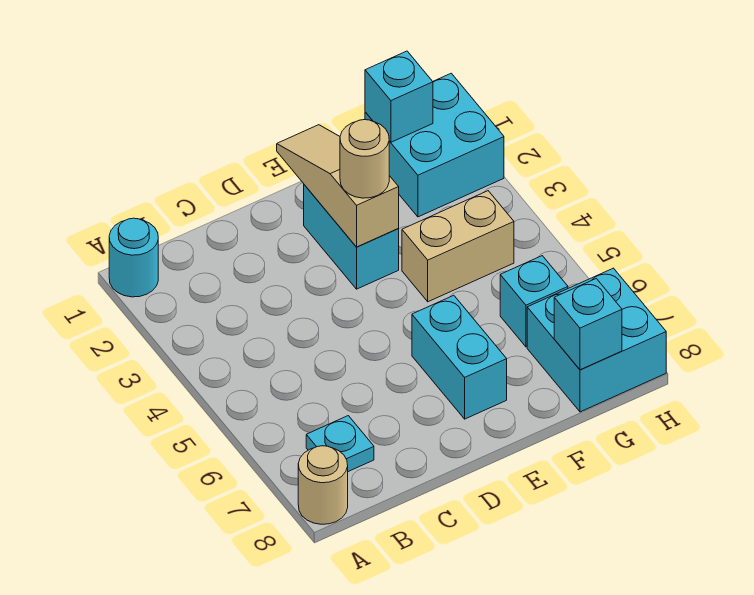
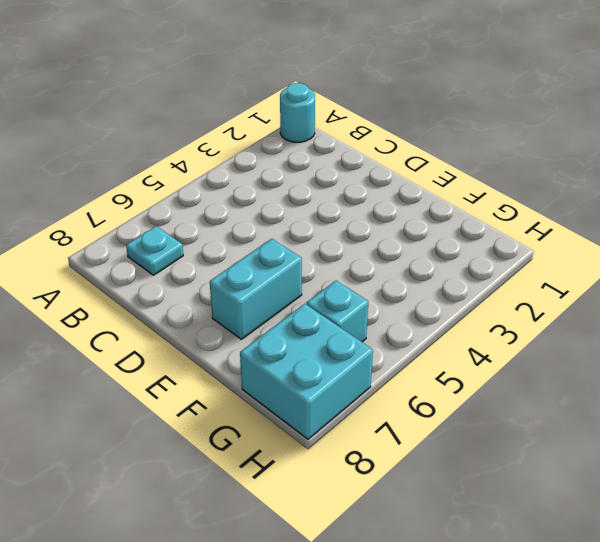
none -> tan 1x1 round brick [298,446,348,524]
none -> cyan 1x2 brick [304,185,399,289]
none -> tan 1x2 brick [402,191,514,302]

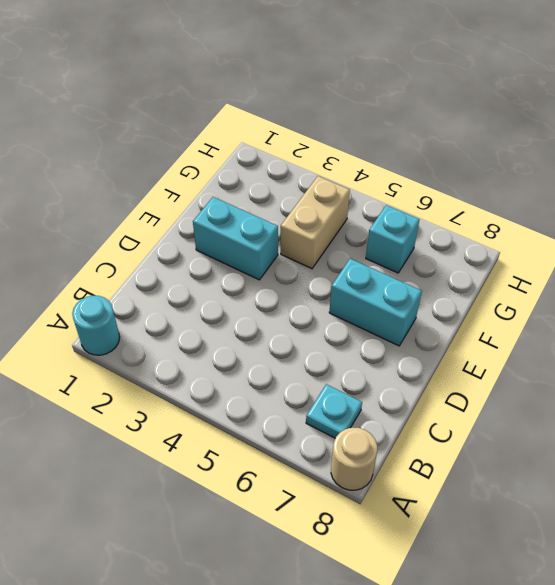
none -> cyan 2x2 brick [365,73,504,217]
none -> cyan 2x2 brick [527,268,666,412]
none -> tan 1x3 slope [277,125,399,247]

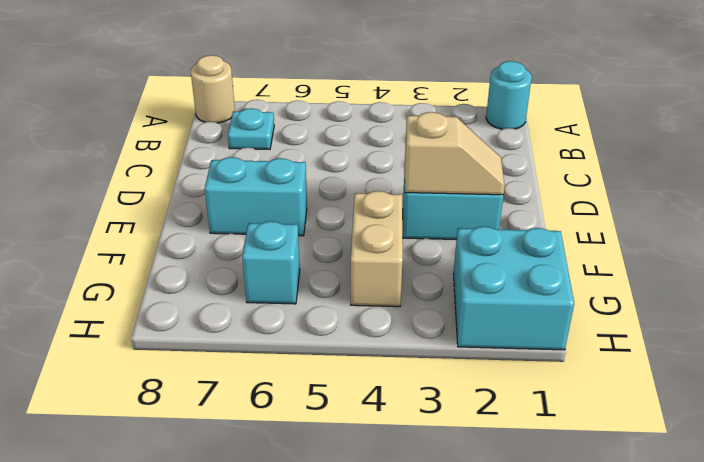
tan 1x2 slope [405,112,505,195] -> tan 1x3 slope [277,125,399,247]
none -> cyan 2x2 brick [527,268,666,412]
none -> cyan 1x1 brick [365,51,433,142]
none -> cyan 1x1 brick [554,279,622,370]

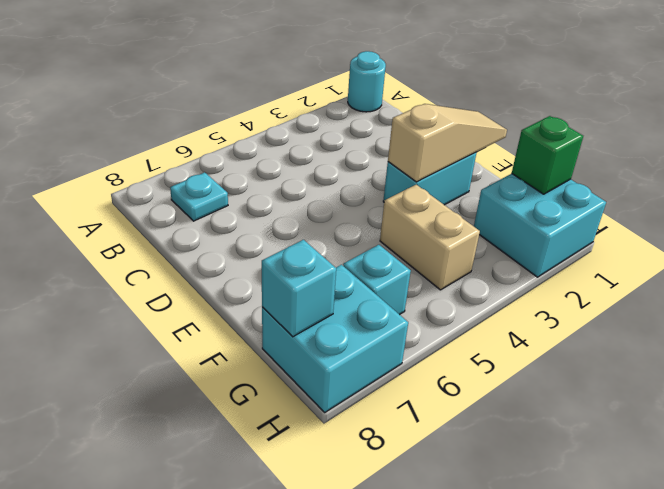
green 1x1 brick [512,116,583,194] -> cyan 1x1 brick [365,51,433,142]
none -> tan 1x1 round brick [298,446,348,524]
none -> cyan 1x2 brick [412,295,507,419]
none -> tan 1x1 round brick [340,120,389,198]

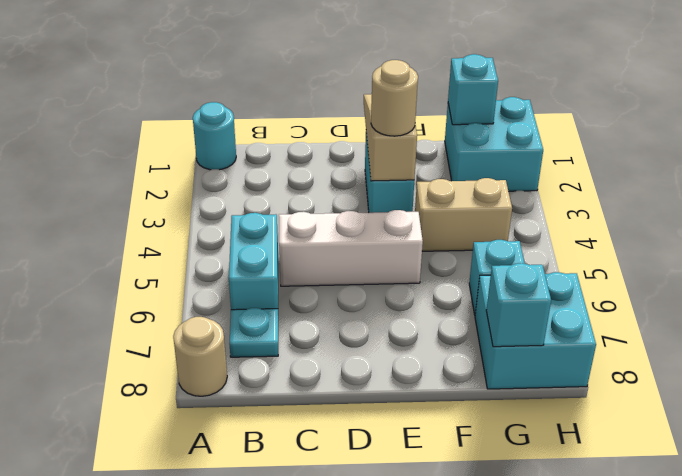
cyan 1x2 brick [229,213,278,310] -> cyan 1x2 brick moved to [412,295,507,419]
white 1x3 brick [279,210,423,286] -> none

